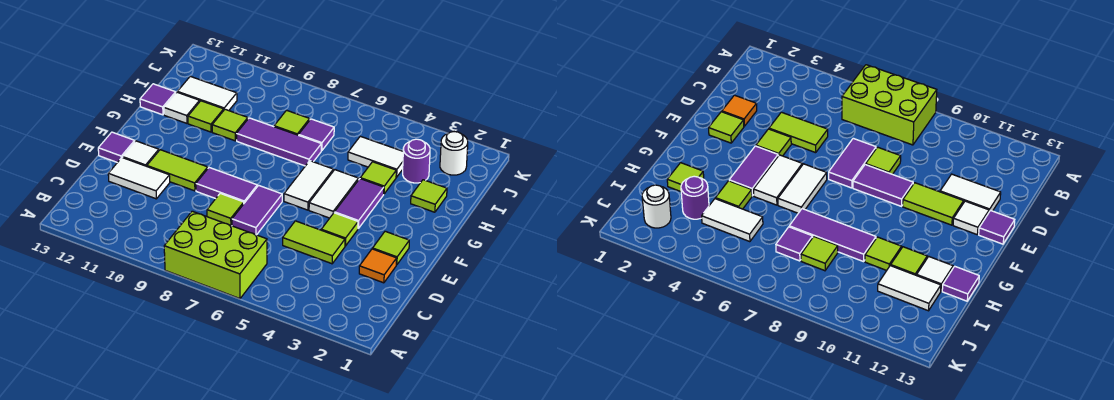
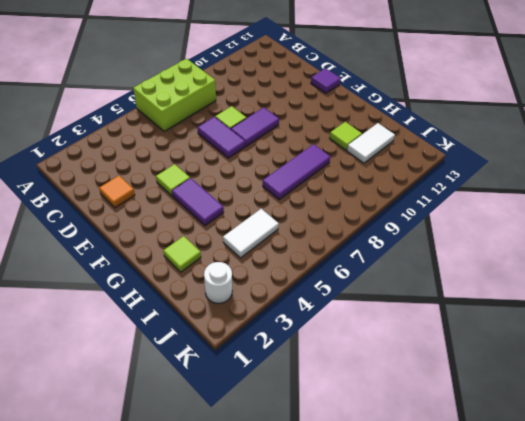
none -> lime 1x2 tile [283,221,345,264]
none -> white 1x2 tile [108,158,170,199]
none -> lime 1x1 tile [373,231,409,265]

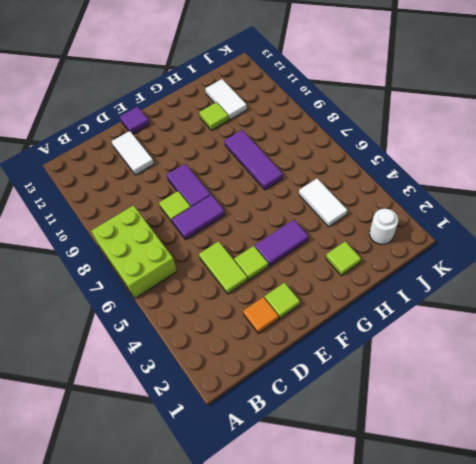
none -> lime 1x2 tile [147,150,208,191]
none -> white 1x1 tile [123,141,159,166]
none -> white 1x2 tile [309,170,359,218]

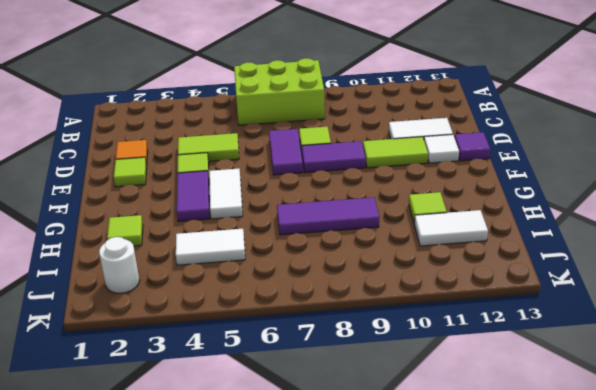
none -> white 1x2 tile [284,161,333,210]
none -> lime 1x1 tile [360,162,396,194]
none -> lime 1x1 tile [212,109,248,141]

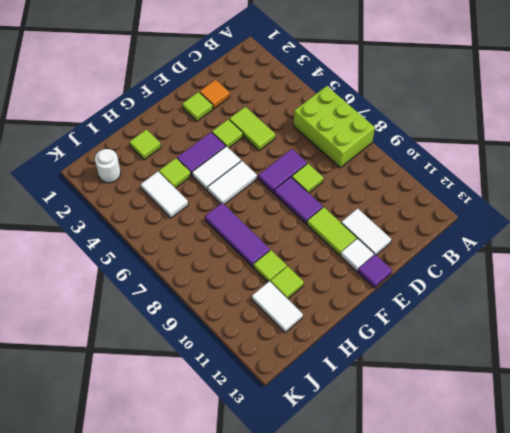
none -> white 1x1 tile [164,92,200,123]
none -> purple 1x1 tile [140,84,176,115]
none -> purple 1x1 round brick [403,139,430,183]

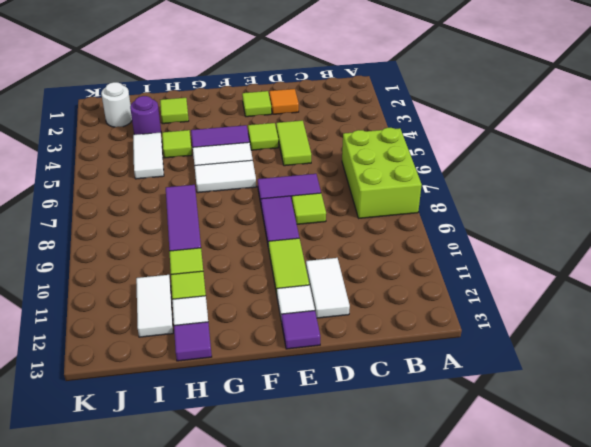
none -> purple 1x1 tile [299,119,334,151]
none -> lime 1x1 tile [274,110,310,135]

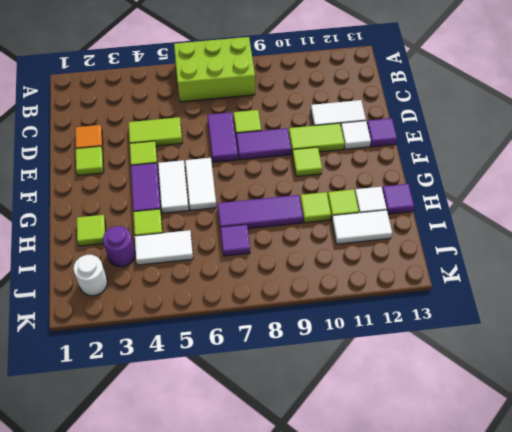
lime 1x1 tile [292,147,322,177] -> lime 1x1 tile moved to [274,110,310,135]

